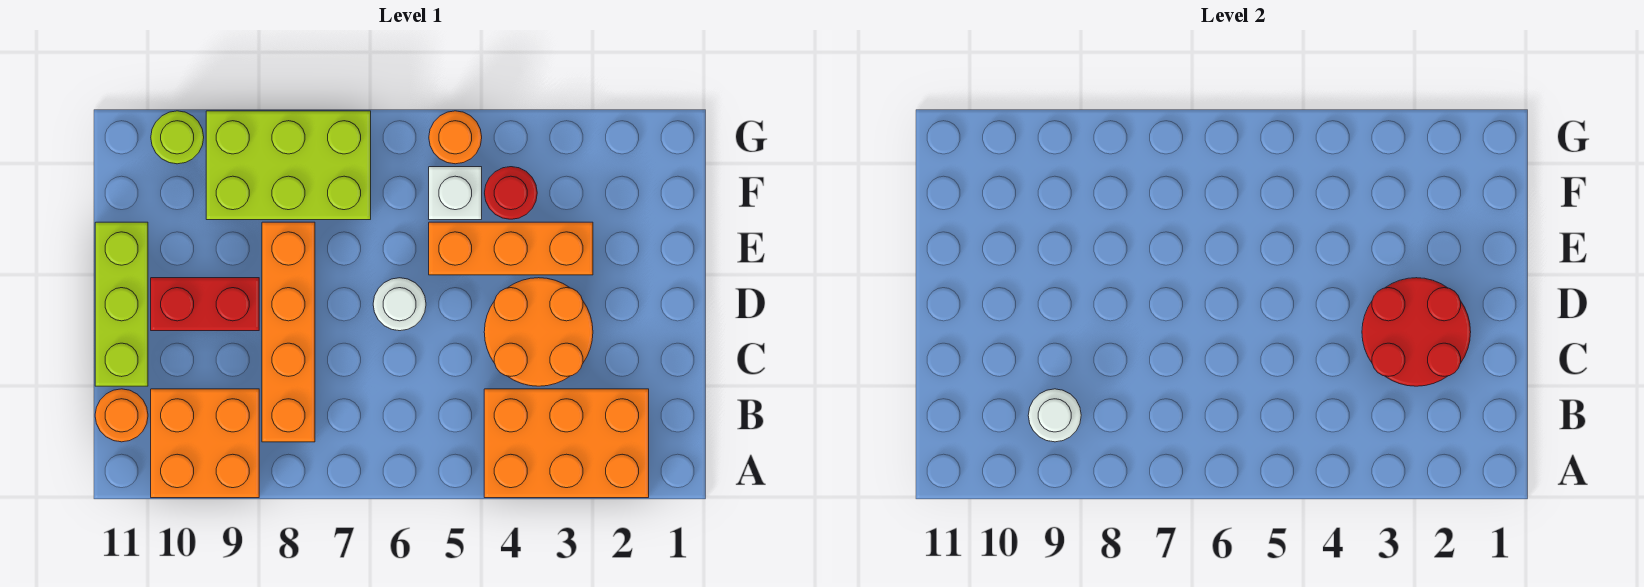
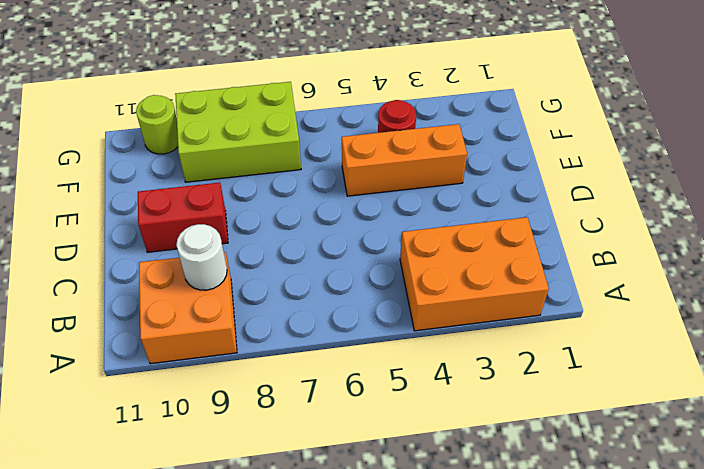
none -> orange 1x4 brick [262,222,315,442]
none -> orange 1x1 round brick [95,389,148,442]
none -> orange 2x2 round brick [484,278,593,386]

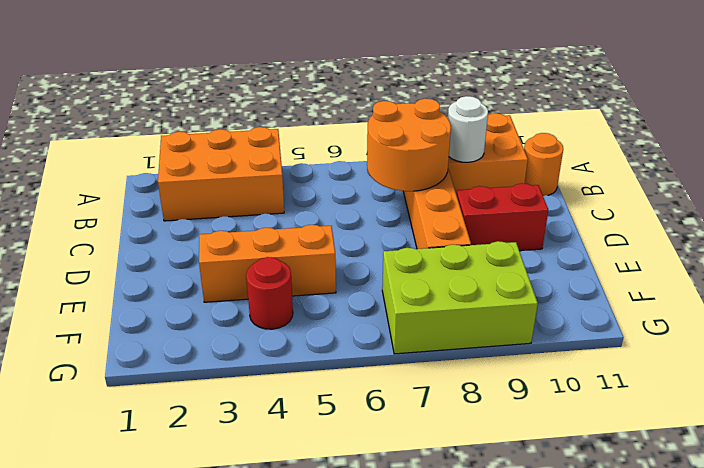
orange 2x2 round brick [367,99,451,191] -> orange 2x2 round brick moved to [484,278,593,386]
none -> lime 1x3 brick [95,222,148,386]
none -> white 1x1 round brick [373,278,426,331]
none -> white 1x1 brick [429,167,482,220]

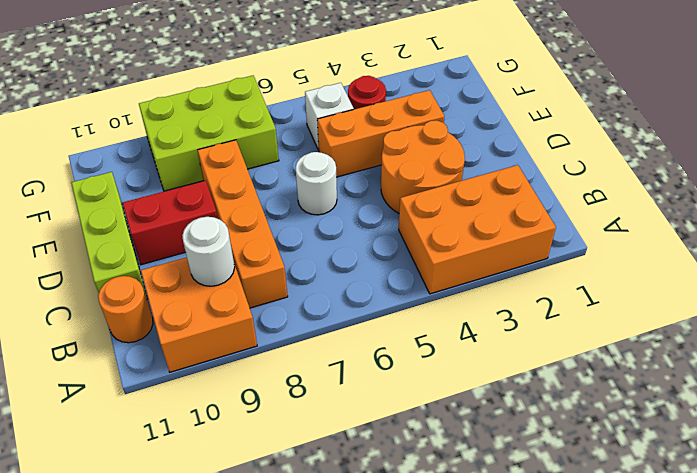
none -> orange 1x1 round brick [429,111,482,164]
none -> lime 1x1 round brick [151,111,204,164]
none -> red 2x2 round brick [1362,278,1471,386]

